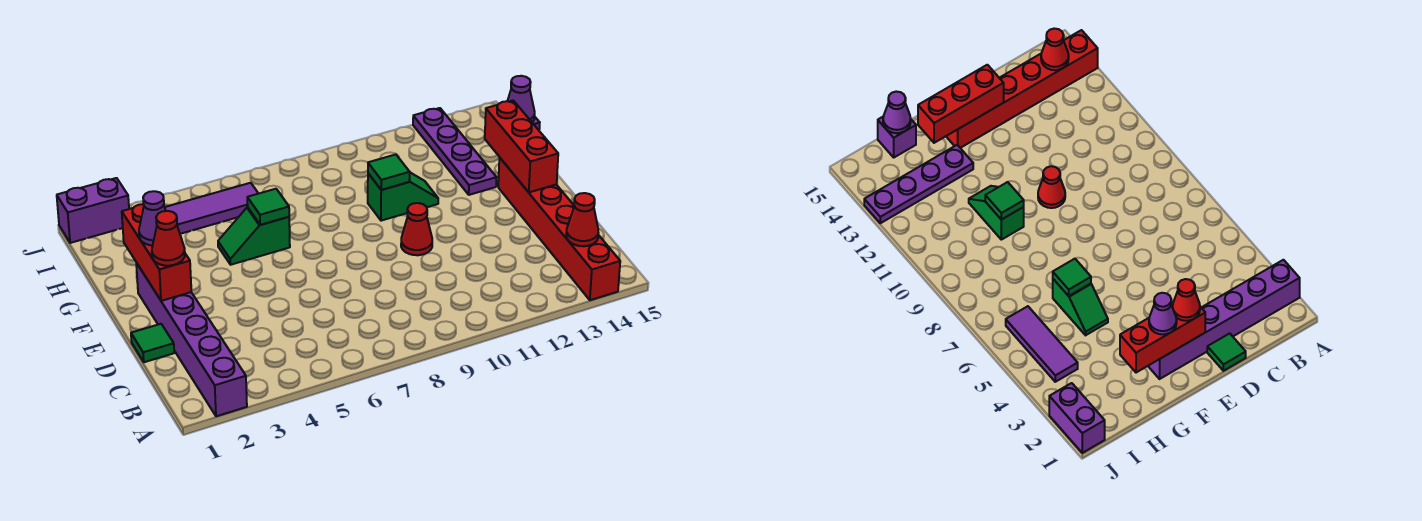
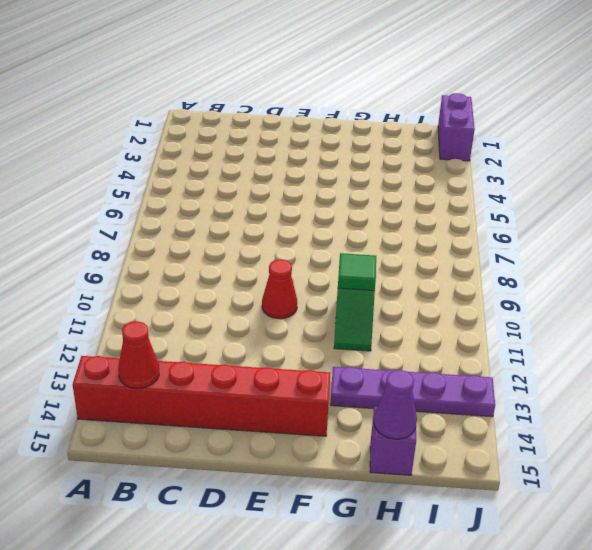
none -> purple 1x6 brick [136,263,247,416]
none -> green 1x1 tile [131,324,174,362]
none -> green 1x2 slope [218,207,290,265]

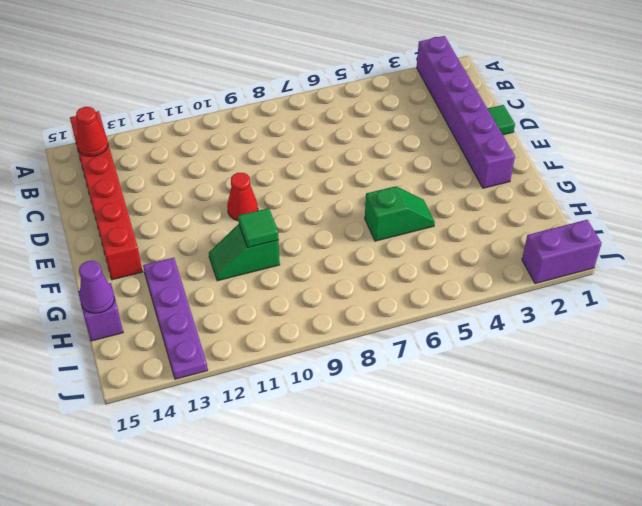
none -> purple 1x3 tile [165,183,259,234]
none -> red 1x3 brick [122,204,191,301]
none -> red 1x3 brick [485,101,558,192]

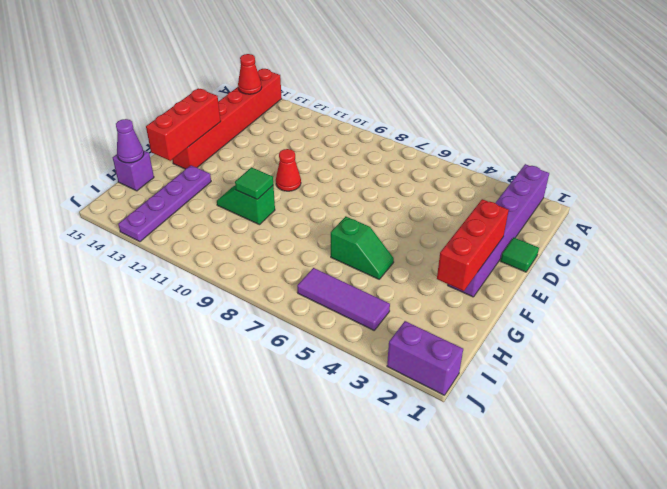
none -> green 1x1 tile [247,189,289,225]
none -> red 1x1 cone [152,211,185,266]
none -> purple 1x1 cone [139,191,166,246]

